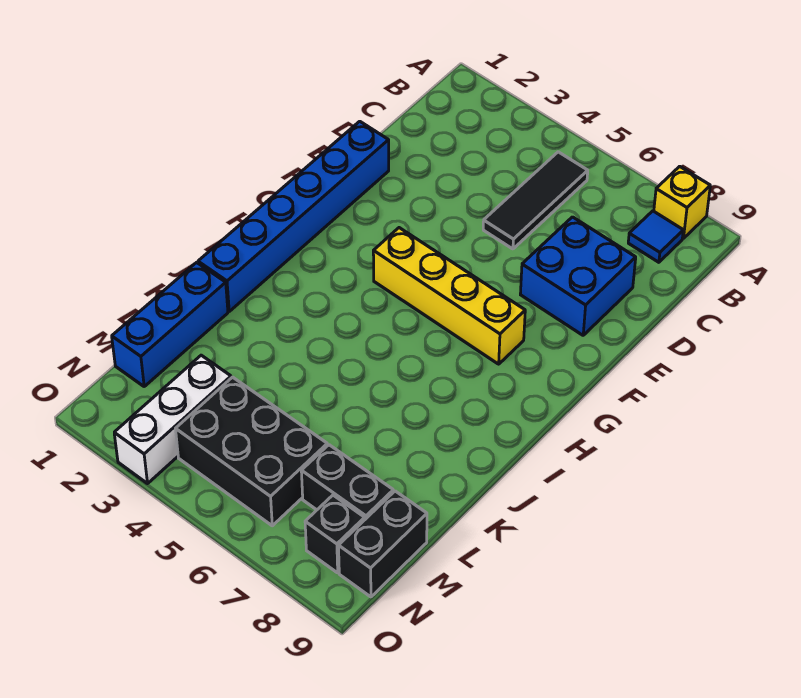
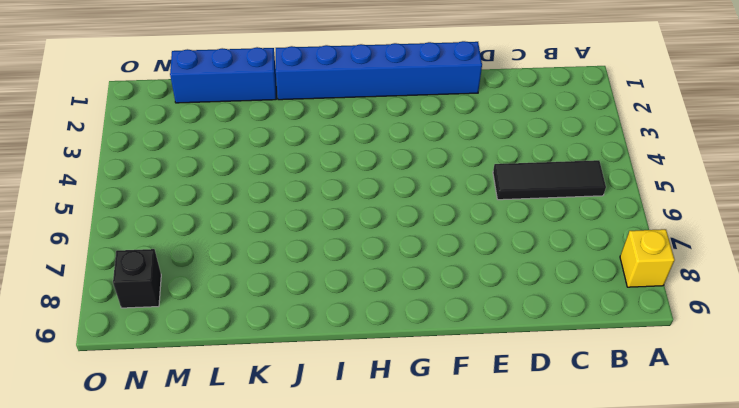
none -> blue 1x1 tile [628,211,683,262]
none -> blue 2x2 brick [520,217,636,335]
none -> yellow 1x4 brick [373,228,525,364]

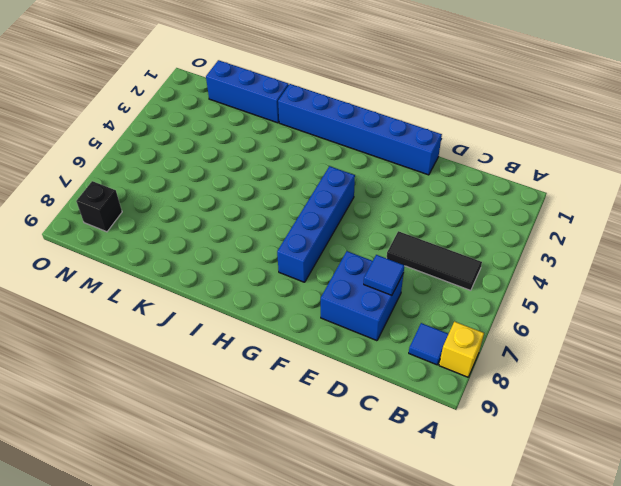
blue 1x1 tile [364,255,404,295] -> none
blue 1x4 brick [277,166,355,282] -> yellow 1x4 brick [373,228,525,364]
none -> white 1x3 brick [114,355,231,484]
none -> black 2x3 brick [176,377,327,526]
none -> black 1x2 brick [301,445,393,519]

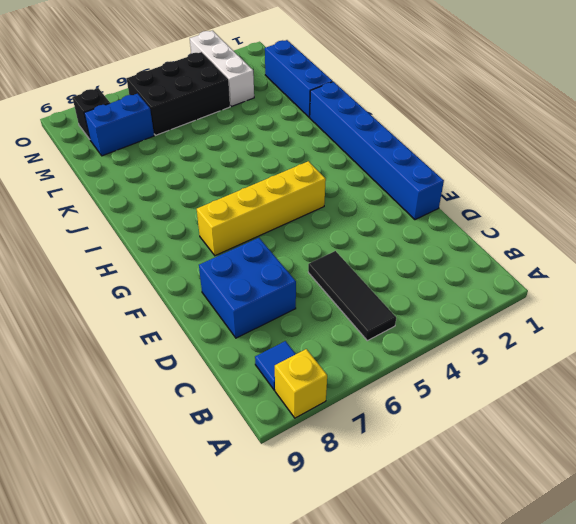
blue 1x2 brick [84,94,154,156] -> black 1x2 brick [301,445,393,519]
none -> black 1x2 brick [339,491,427,597]

